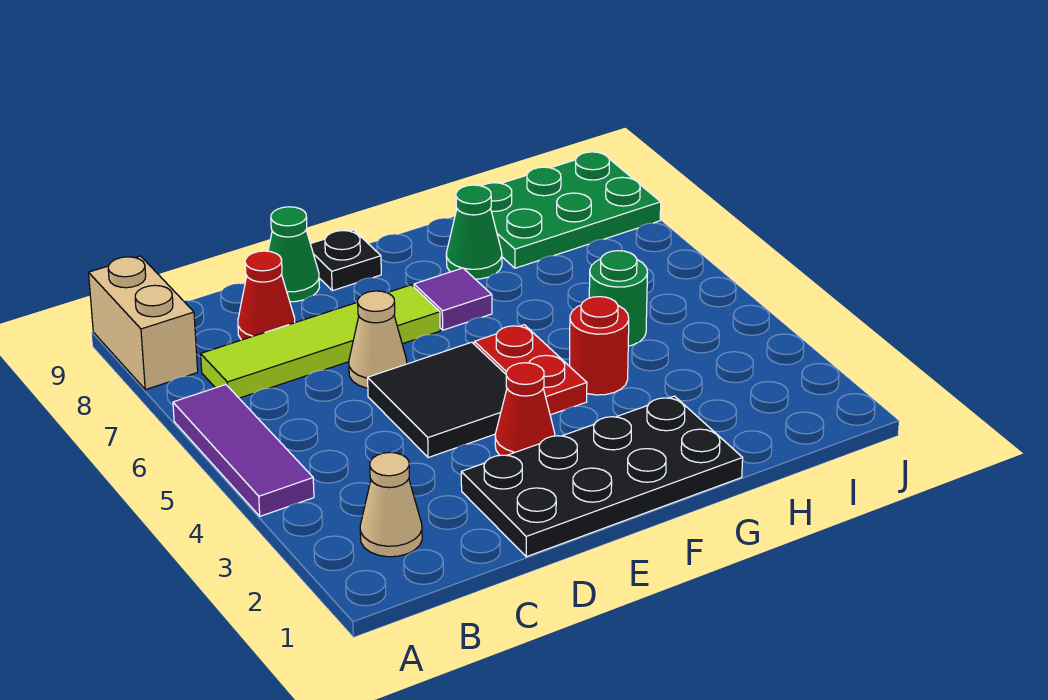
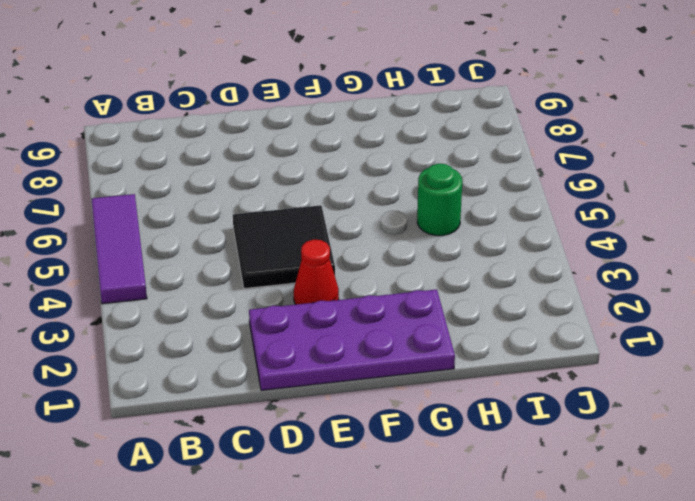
purple 2x4 plate [249,289,455,390] -> black 2x4 plate [461,396,743,557]
none -> tan 1x2 brick [89,256,198,390]
none -> tan 1x1 cone [360,452,422,557]
none -> lime 1x4 tile [201,285,440,398]

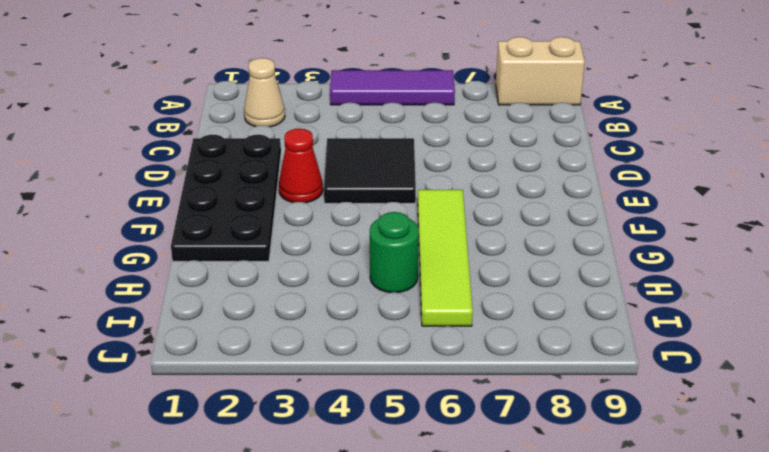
lime 1x4 tile [418,190,473,326] -> lime 1x4 tile moved to [201,285,440,398]
none -> red 1x1 cone [238,251,295,340]
none -> tan 1x1 cone [349,291,407,388]
none -> green 1x1 cone [268,207,319,302]

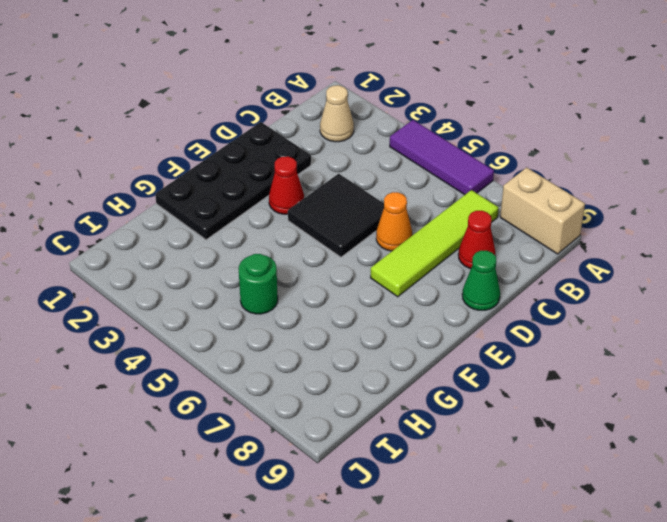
orange 1x1 cone [376,192,412,251] -> tan 1x1 cone [349,291,407,388]
none -> black 1x1 plate [311,230,381,291]
none -> red 1x2 plate [474,325,587,415]
none -> purple 1x1 tile [414,268,492,330]

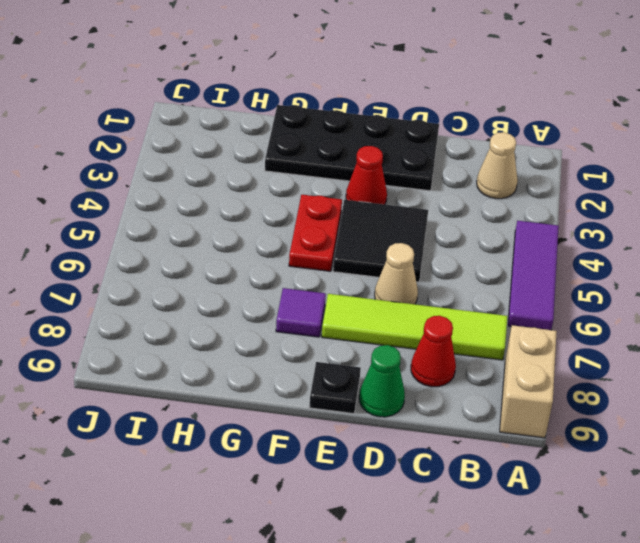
none -> red 1x1 round brick [569,297,629,395]
none -> green 1x1 cone [446,185,502,279]
none -> green 1x1 round brick [589,251,647,346]

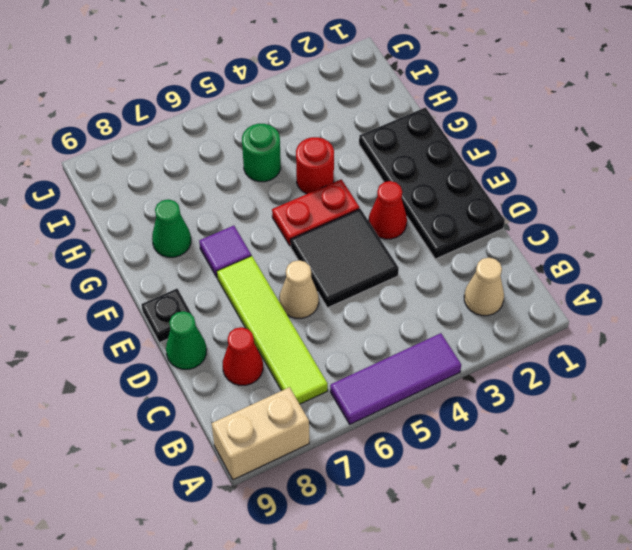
none -> green 2x3 plate [482,152,661,268]

